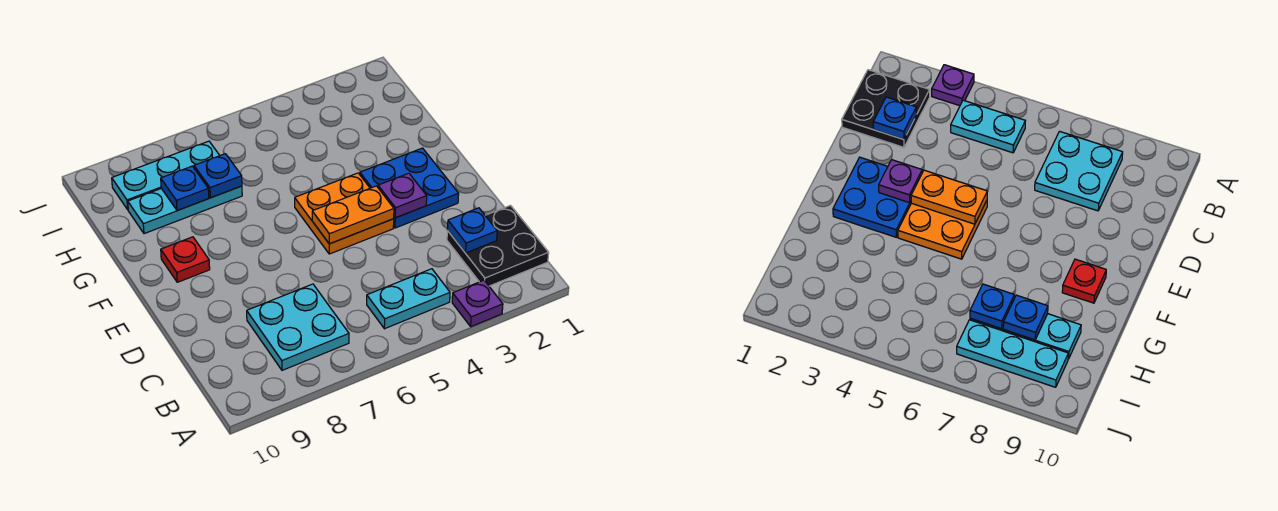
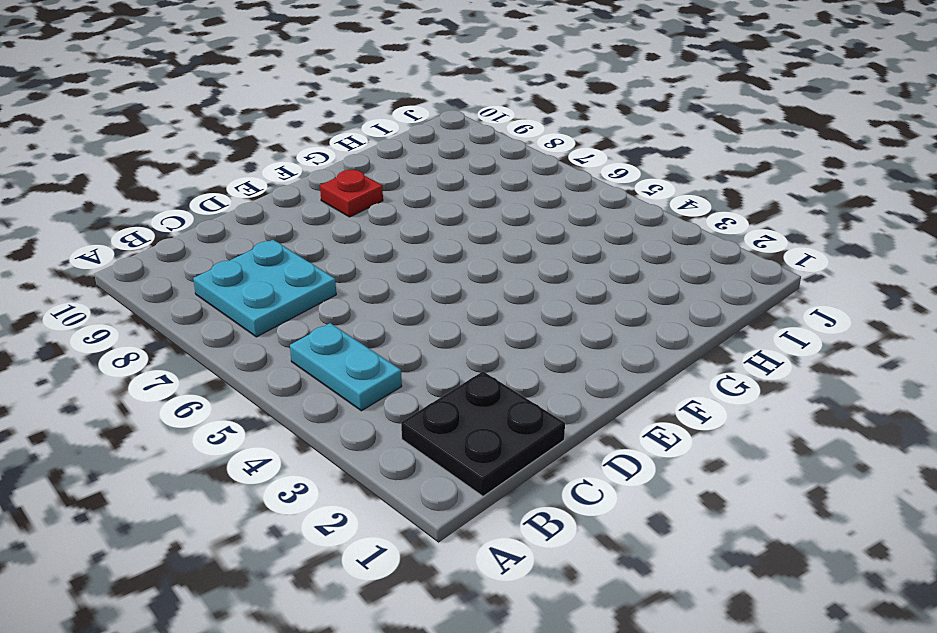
none -> purple 1x1 plate [452,280,503,327]
none -> blue 2x2 plate [360,148,459,228]
none -> orange 2x2 plate [295,173,394,254]

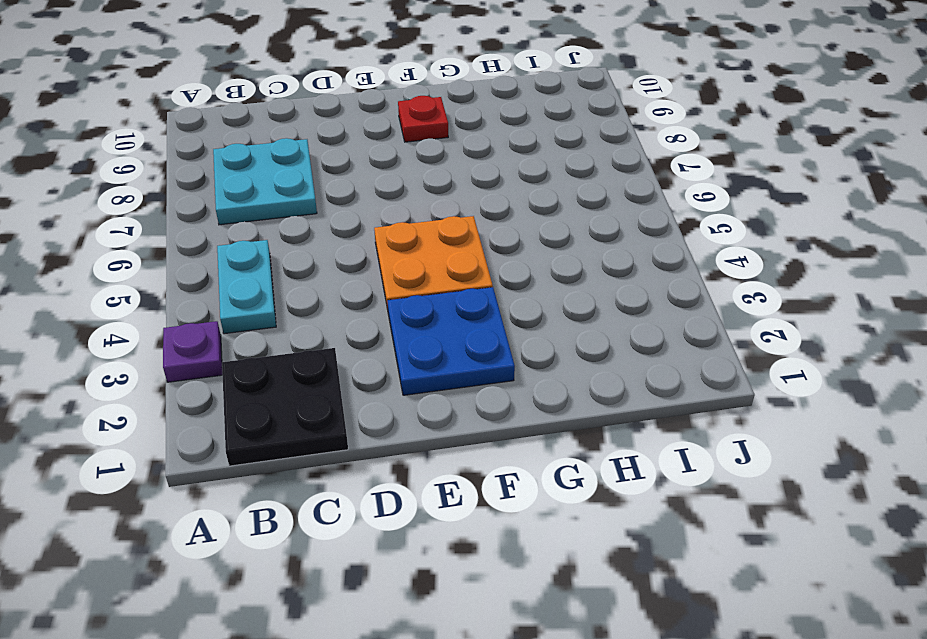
none -> cyan 1x3 plate [128,186,242,234]
none -> cyan 1x3 plate [112,141,220,210]
none -> blue 1x1 plate [447,208,497,253]

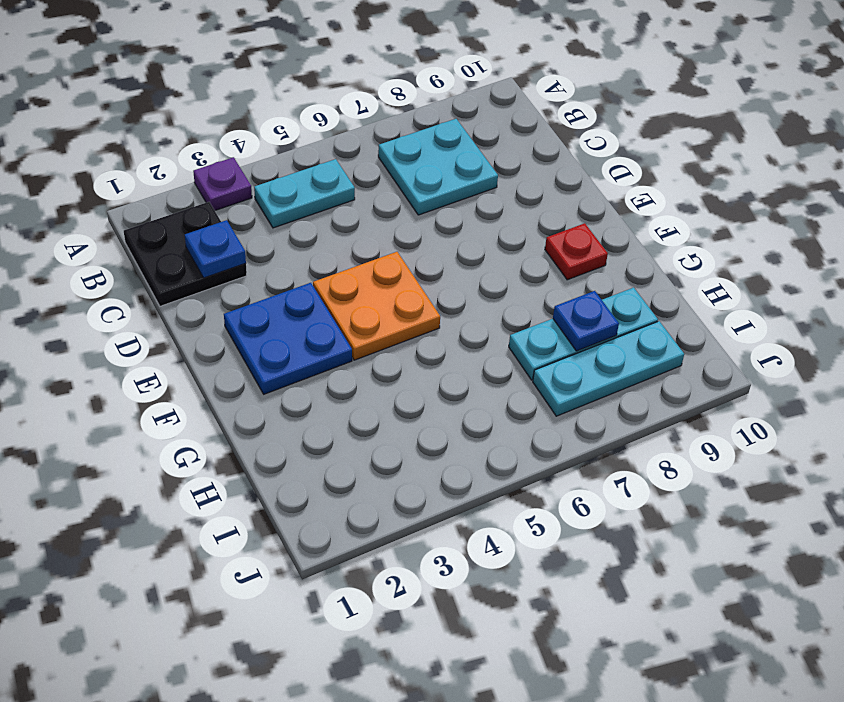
none -> purple 1x1 plate [378,173,427,218]
none -> orange 1x2 plate [312,186,394,244]
none -> blue 1x1 plate [194,154,242,198]

